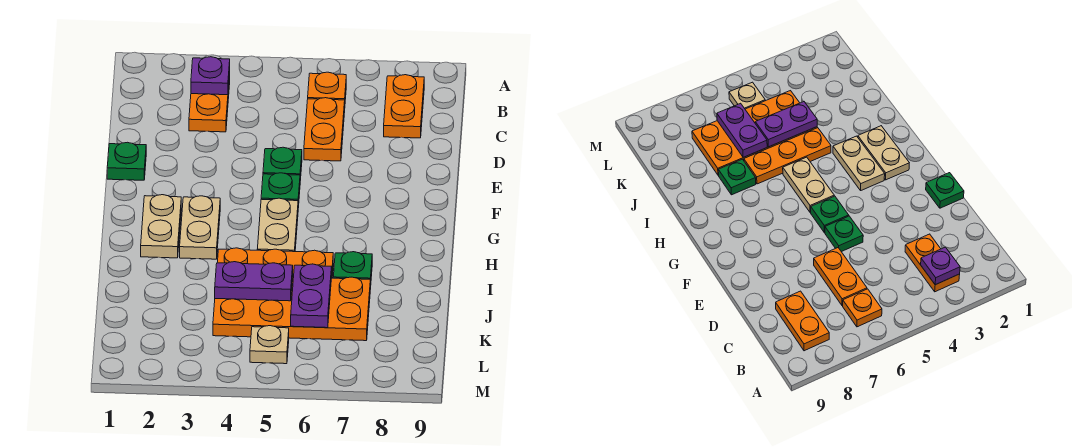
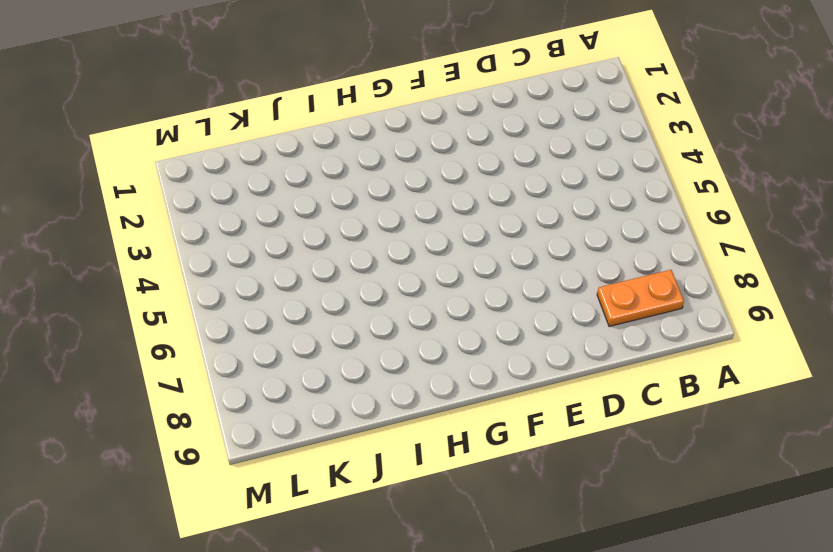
none -> orange 1x2 plate [189,74,230,132]
none -> orange 1x1 plate [308,72,346,100]
none -> orange 1x2 plate [304,98,345,161]

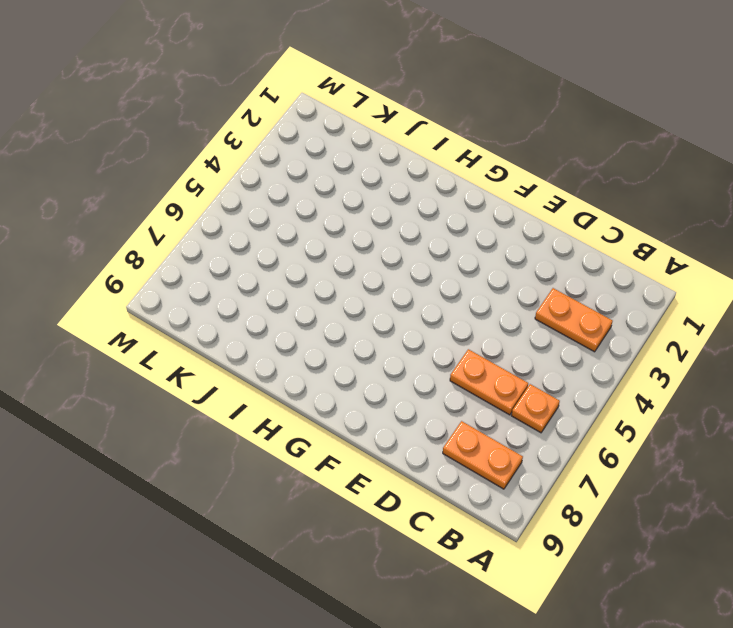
none -> green 1x1 plate [107,142,146,180]
none -> green 1x1 plate [263,147,302,181]
none -> green 1x1 plate [261,173,300,208]

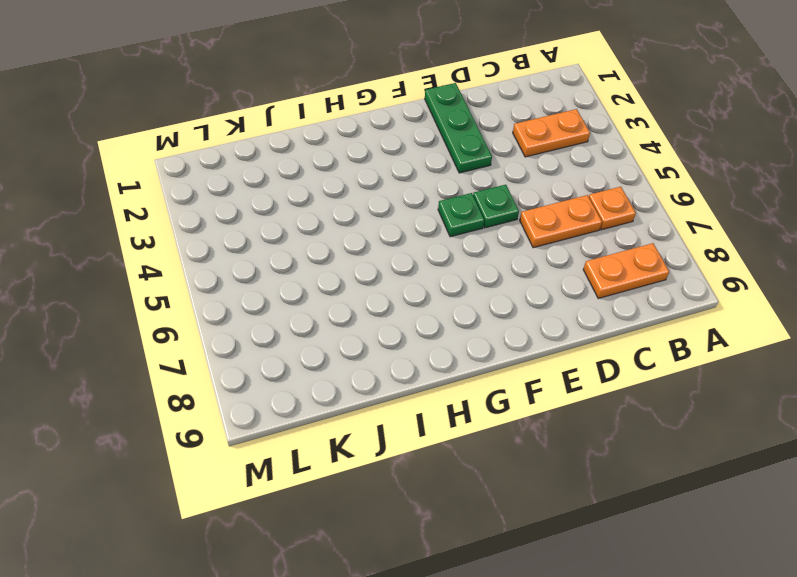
green 1x3 plate [425,83,492,173] -> green 1x1 plate [107,142,146,180]
none -> tan 1x2 plate [141,195,181,258]
none -> tan 1x2 plate [180,196,220,259]
none -> tan 1x2 plate [257,198,298,252]

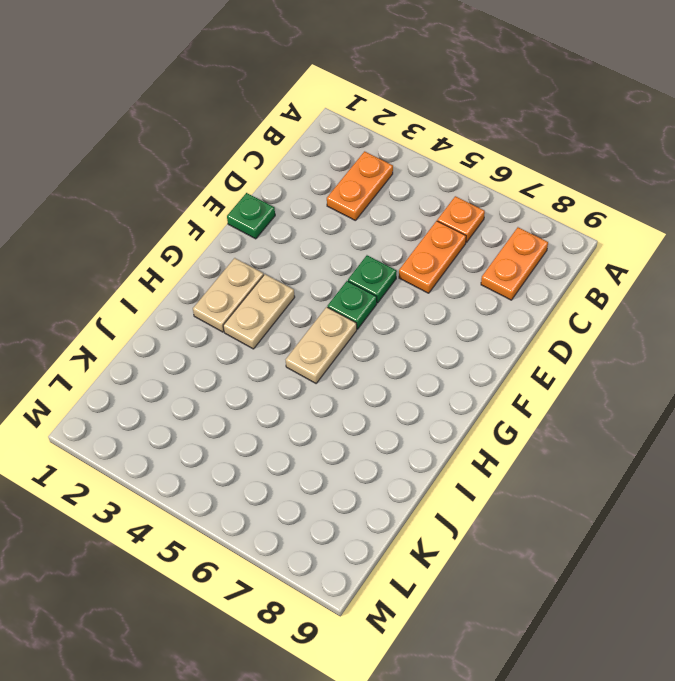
none -> orange 1x3 plate [217,248,333,278]
none -> green 1x1 plate [333,252,372,289]
none -> orange 2x4 plate [213,277,370,341]

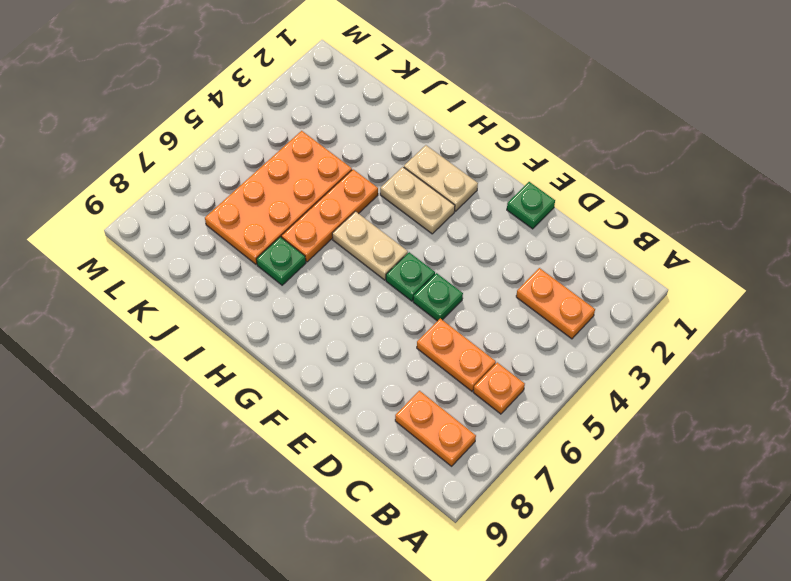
none -> tan 1x1 plate [250,326,289,364]
none -> purple 1x1 plate [191,57,230,95]
none -> purple 1x2 plate [215,262,293,301]

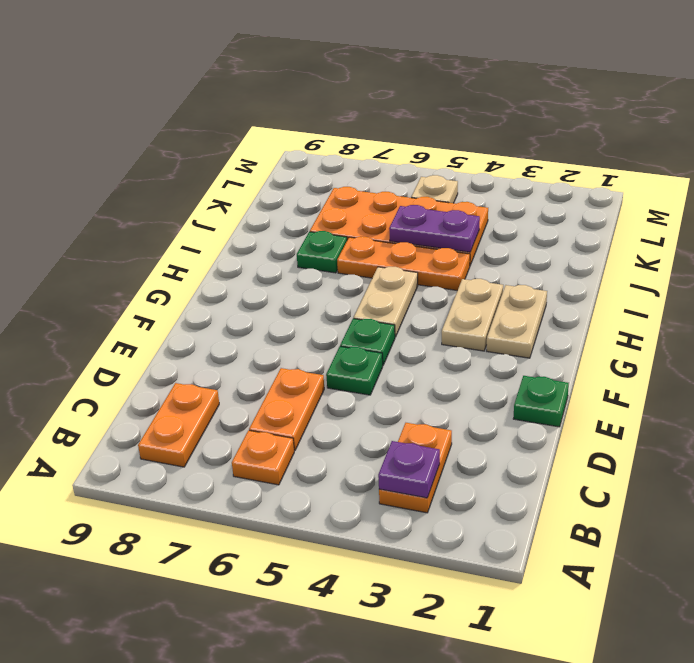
none -> purple 1x2 plate [291,264,331,328]

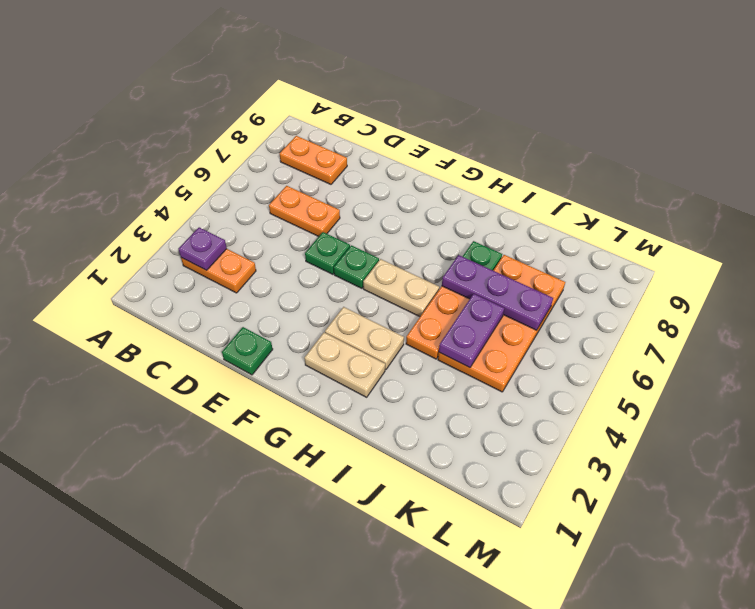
purple 1x3 plate [442,255,553,330] -> purple 1x2 plate [291,264,331,328]
none -> orange 1x1 plate [308,72,346,100]
none -> tan 1x1 plate [250,326,289,364]

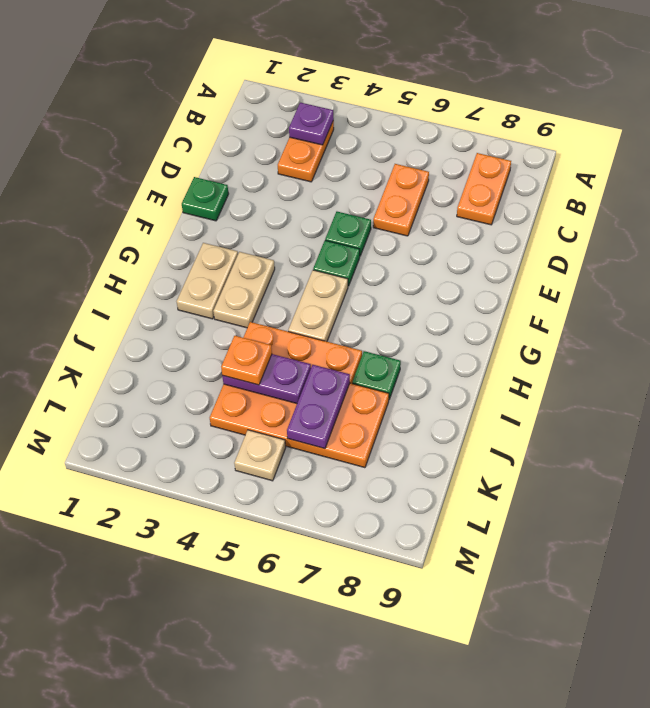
orange 1x1 plate [221,336,272,385] -> orange 1x1 plate moved to [308,72,346,100]

